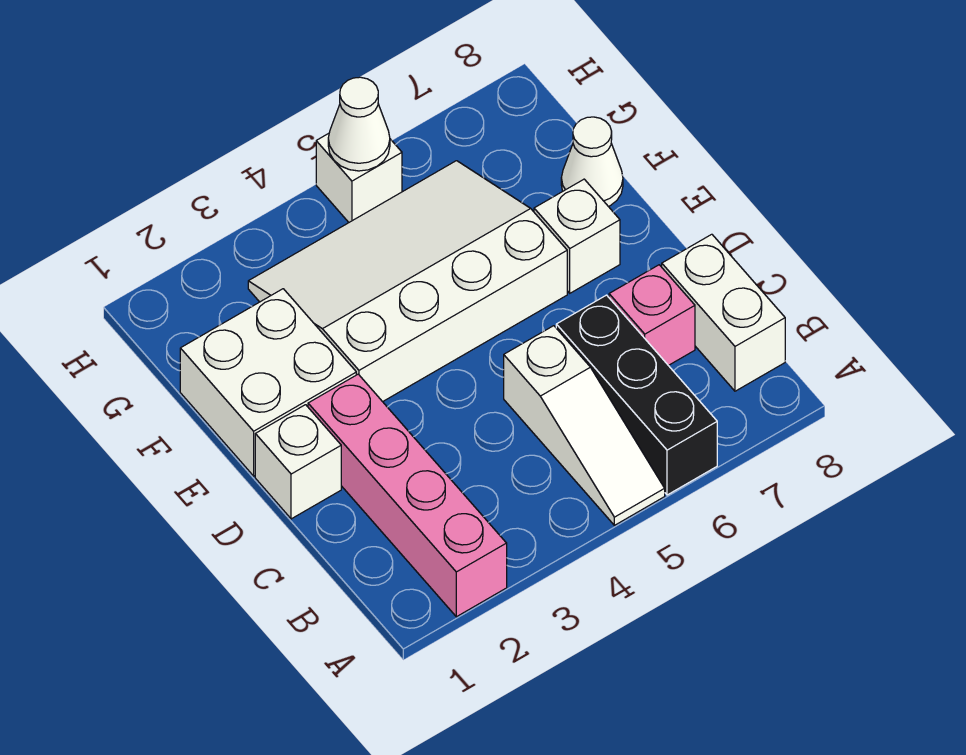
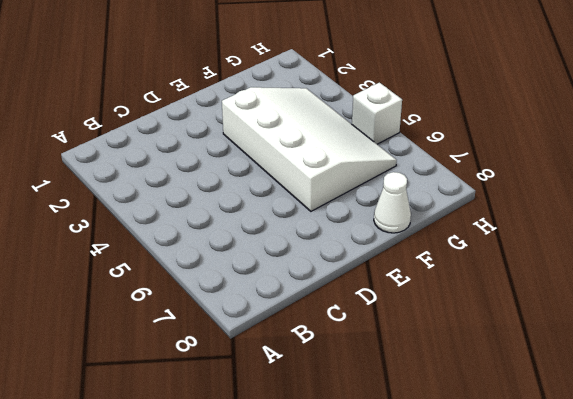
none -> pink 1x4 brick [308,374,507,617]
none -> white 1x3 slope [504,326,665,525]
none -> black 1x3 brick [556,295,717,495]

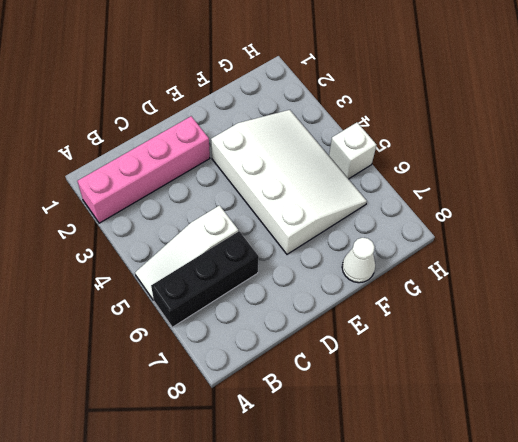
none -> white 1x2 brick [662,234,785,391]
none -> pink 1x1 brick [609,265,695,365]
none -> white 1x1 brick [255,405,341,519]

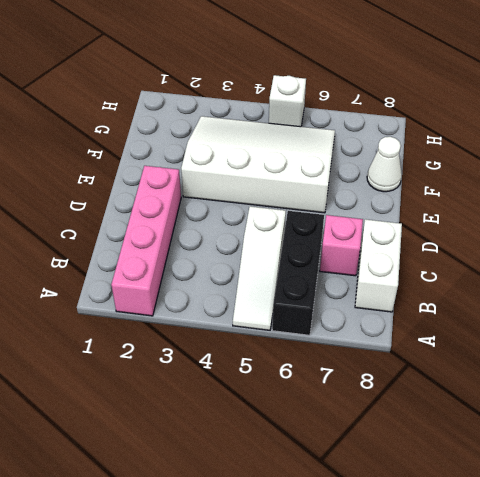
none -> white 1x1 brick [255,405,341,519]
none -> white 2x2 brick [180,289,356,476]
none -> white 1x1 brick [534,179,620,293]

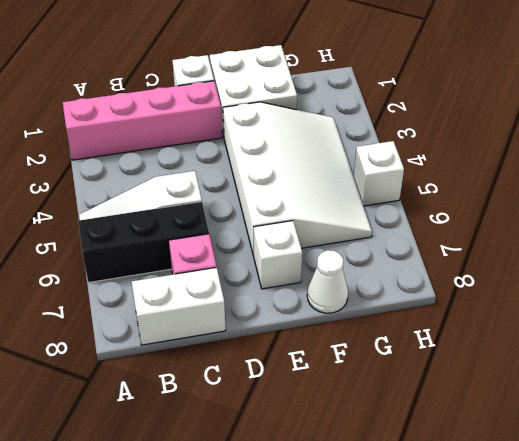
none -> white 1x1 cone [328,77,390,171]

